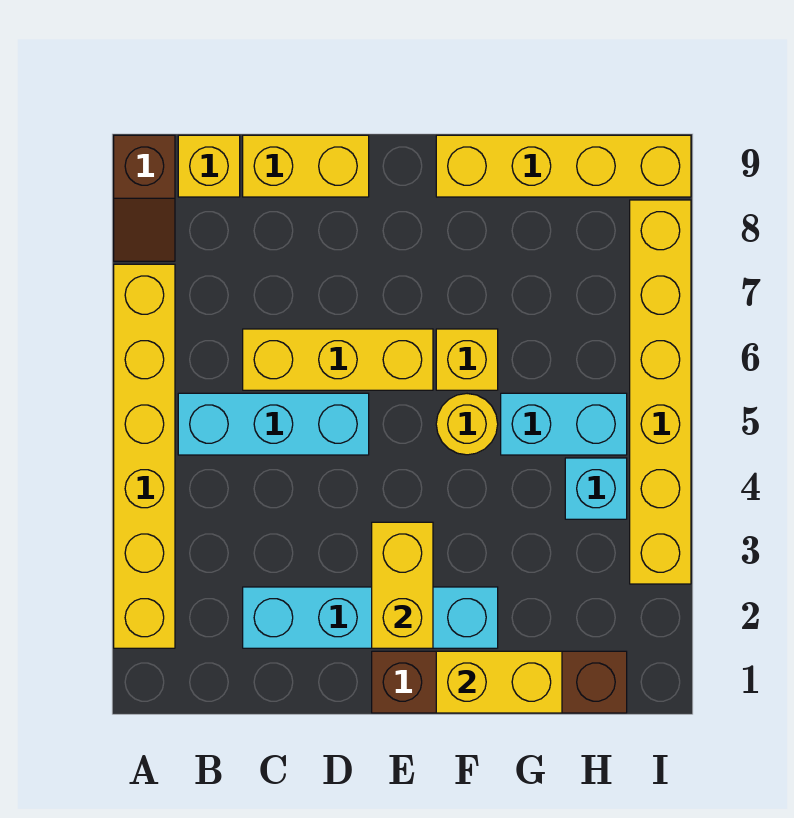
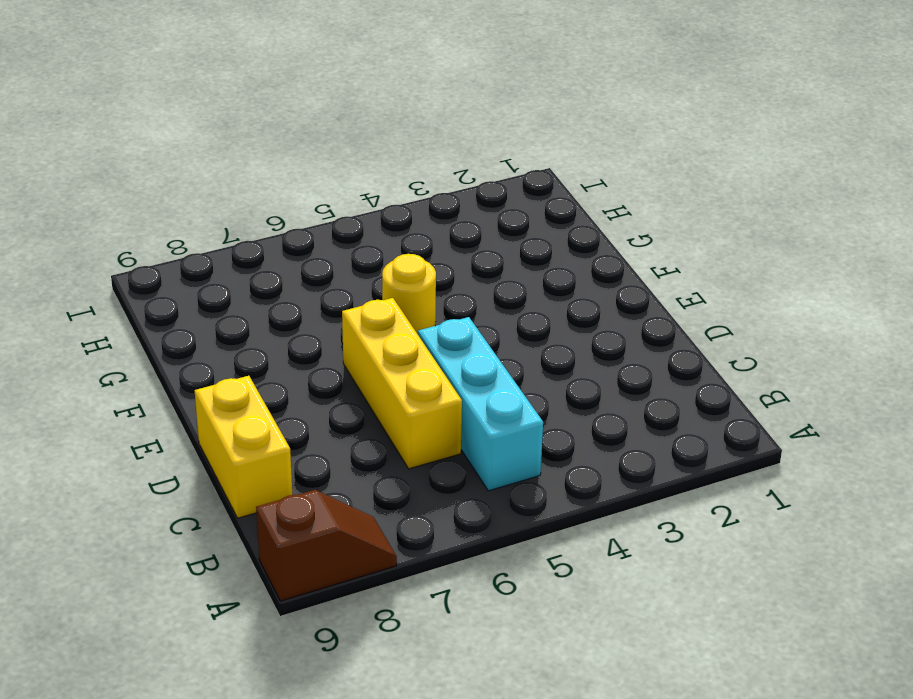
none -> yellow 1x6 brick [114,264,175,648]
none -> yellow 1x1 brick [178,135,240,197]
none -> cyan 1x4 brick [243,587,498,648]

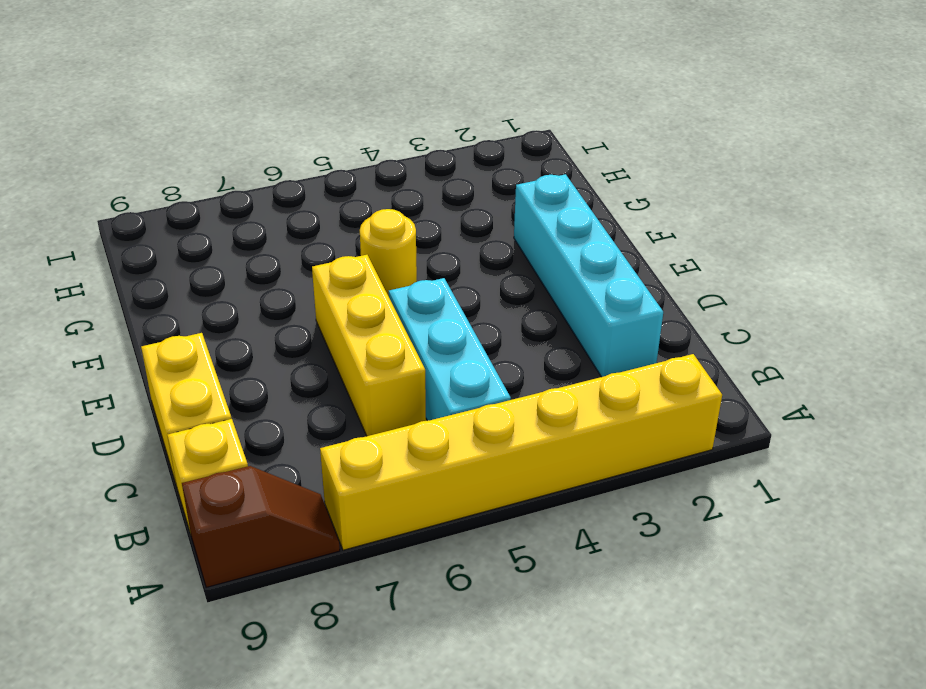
none -> brown 1x4 brick [372,651,627,713]
none -> yellow 1x1 brick [436,329,498,390]
none -> yellow 1x4 brick [436,135,691,197]

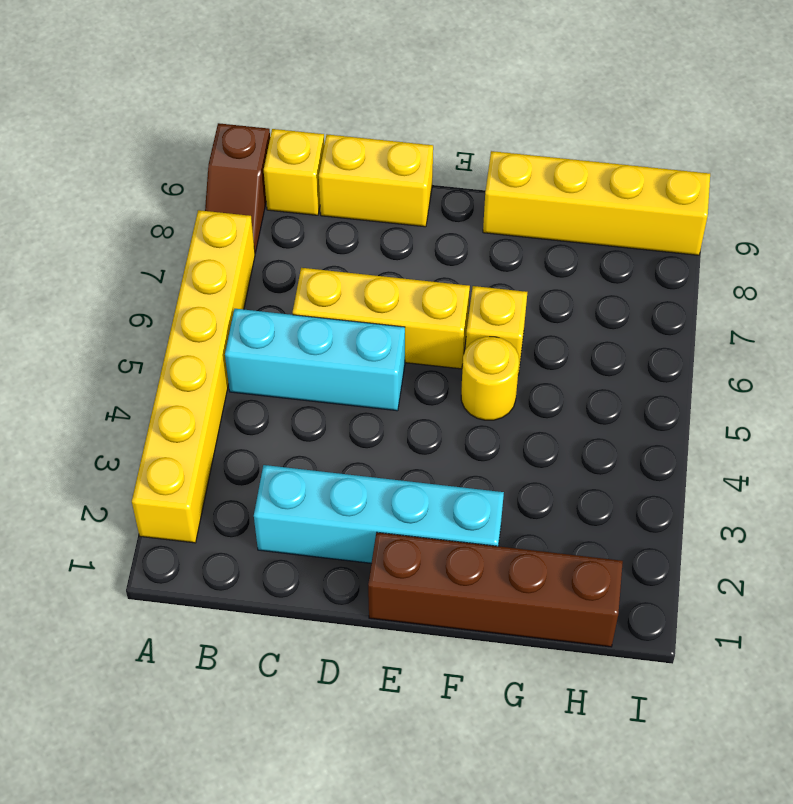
none -> cyan 1x2 brick [501,393,627,455]
none -> cyan 1x1 brick [565,458,627,519]
none -> yellow 1x6 brick [630,200,691,584]

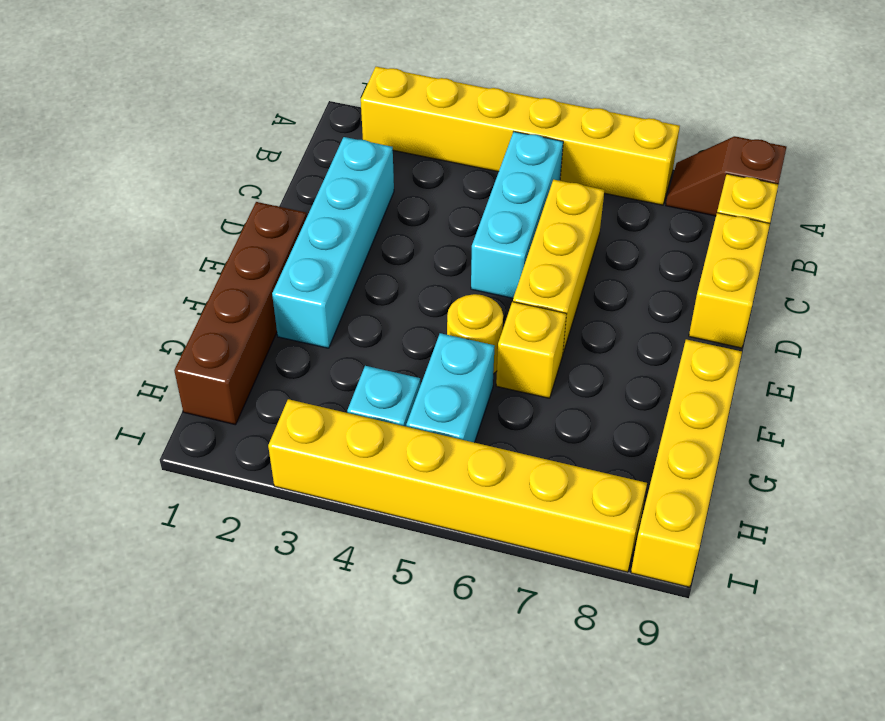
none -> yellow 1x2 brick [372,522,433,648]
none -> yellow 1x2 brick [436,651,562,713]

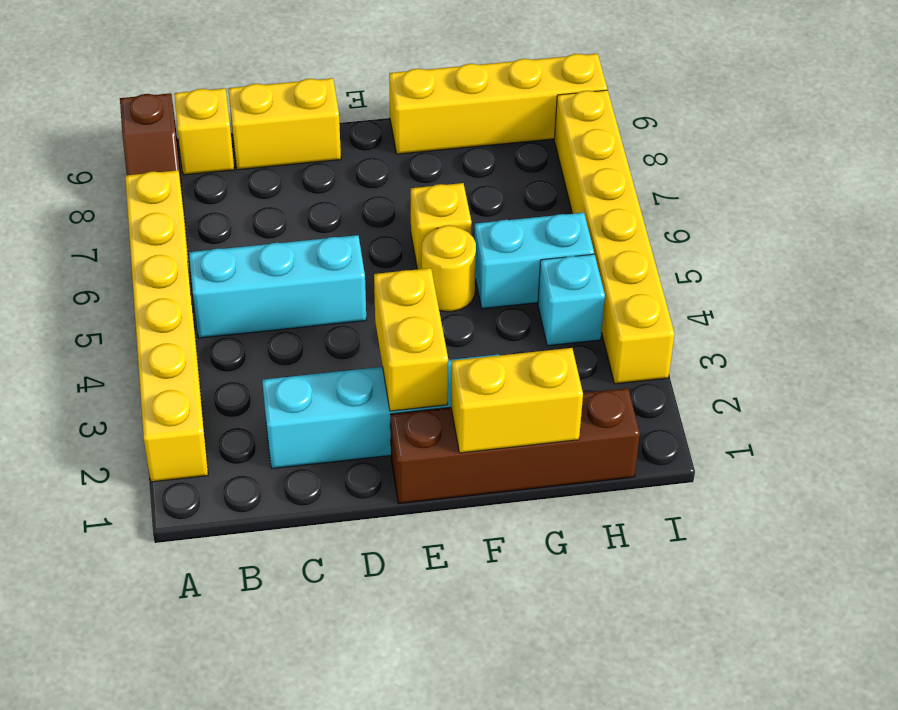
none -> yellow 1x3 brick [243,329,433,390]

